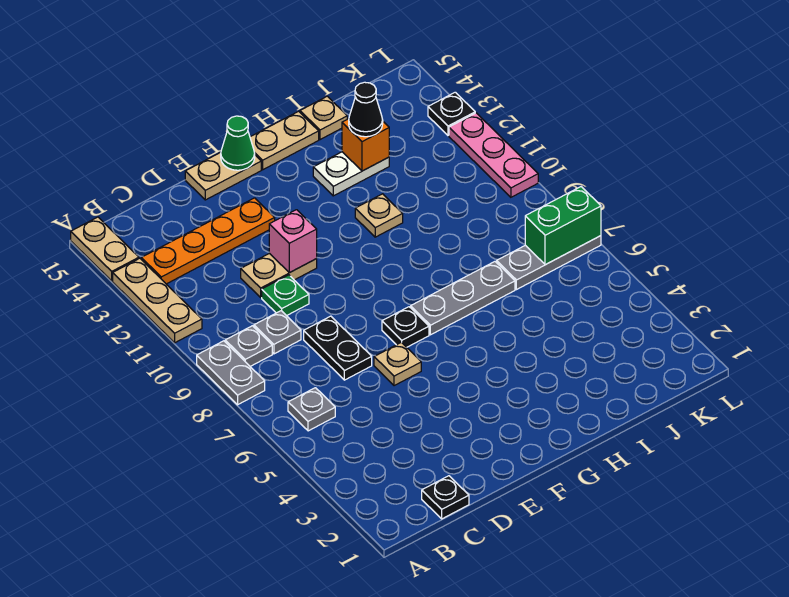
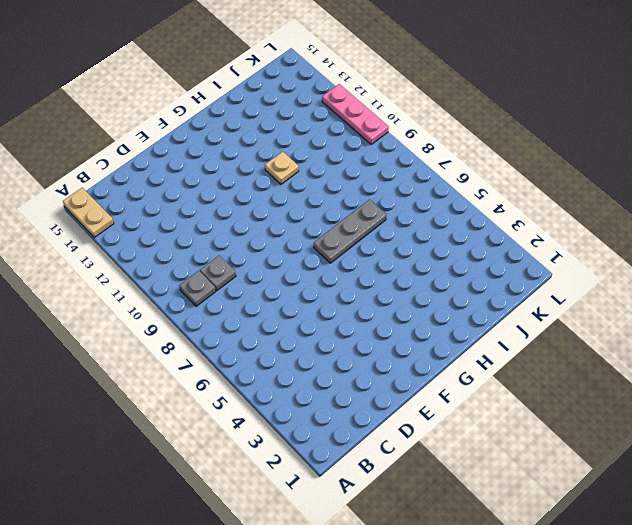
none -> grey 1x2 plate [197,341,265,405]
none -> tan 1x3 plate [113,258,202,343]
none -> grey 1x1 plate [288,388,335,431]

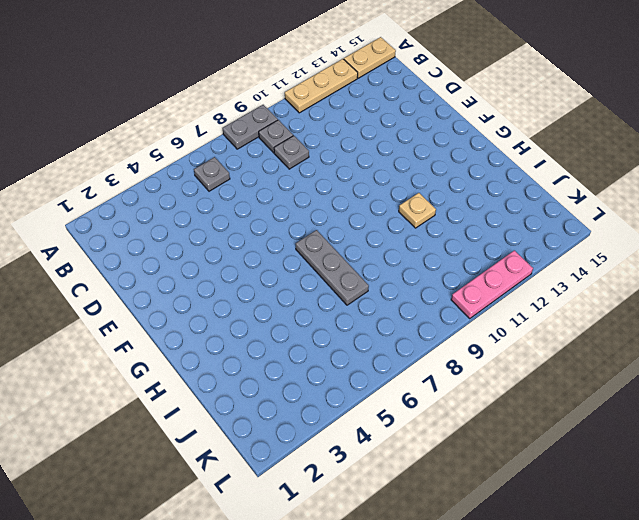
none -> orange 1x4 plate [141,198,275,284]
none -> black 1x1 plate [422,476,469,519]
none -> black 1x2 plate [304,316,372,380]

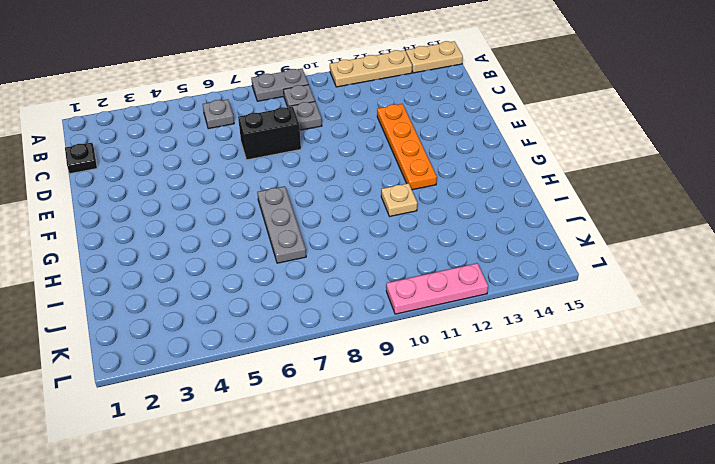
black 1x2 brick [238,107,301,160] -> black 1x2 plate [304,316,372,380]
orange 1x4 plate [377,104,437,190] -> orange 1x4 plate moved to [141,198,275,284]
none -> green 1x1 plate [262,275,309,316]
none -> tan 1x2 plate [241,253,317,297]
none -> tan 1x1 plate [374,342,421,386]

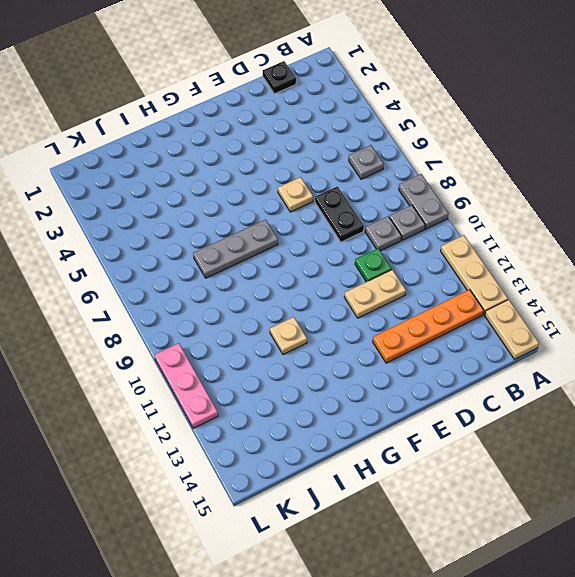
none -> tan 1x2 plate [185,152,261,200]
none -> black 1x1 plate [382,307,429,347]
none -> tan 1x2 plate [250,111,319,170]

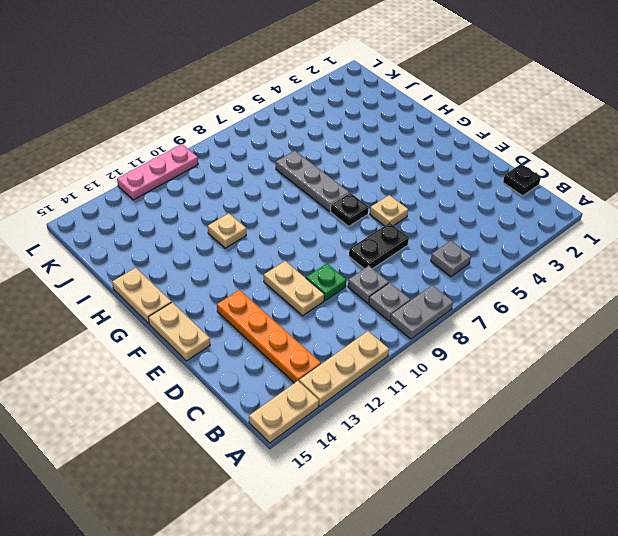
none -> white 1x2 plate [313,152,389,196]
none -> tan 1x1 plate [300,96,347,140]
none -> grey 1x3 plate [497,236,601,290]

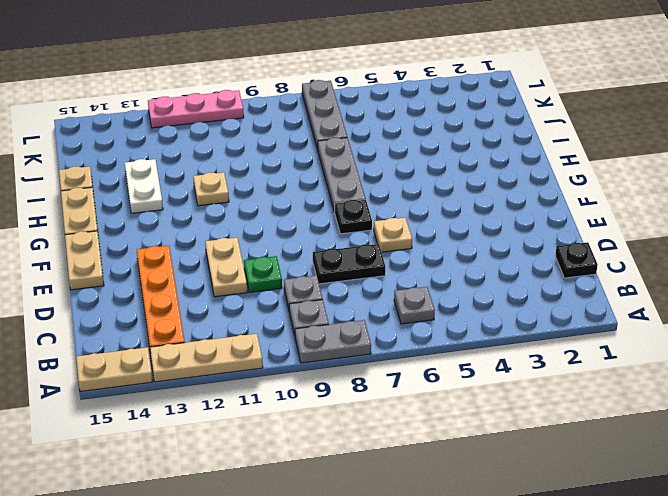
none -> black 1x1 plate [428,92,475,135]
none -> pink 1x1 brick [269,210,317,273]
none -> green 1x1 cone [221,116,255,170]

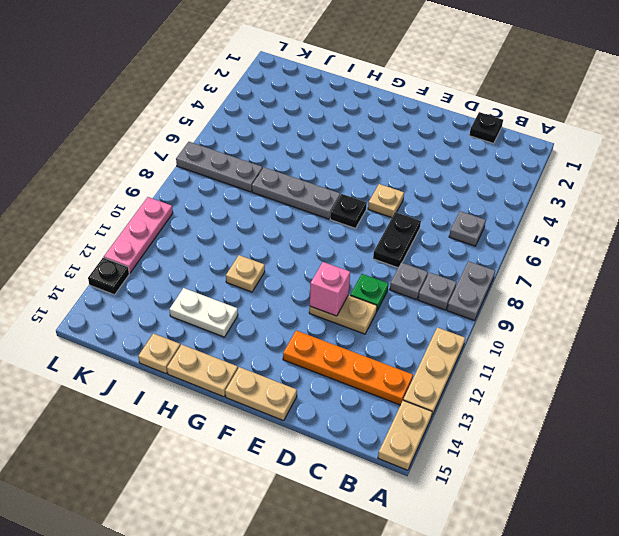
none -> green 1x1 cone [221,116,255,170]
none -> orange 1x1 brick [342,119,389,171]
none -> green 1x2 brick [525,187,601,265]

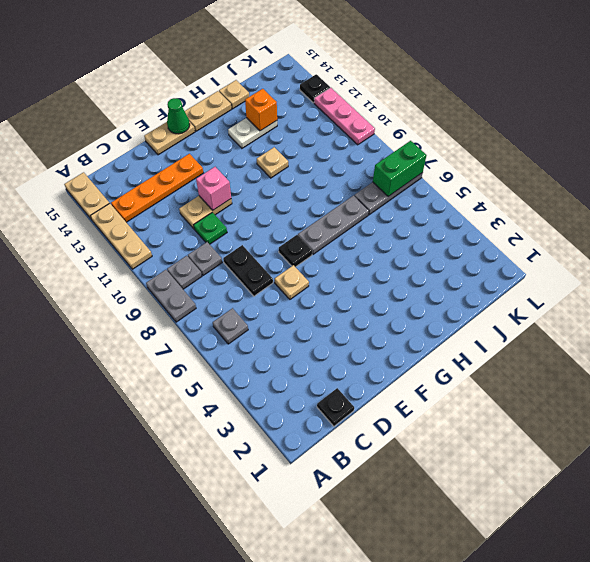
none -> black 1x1 cone [349,82,383,137]

